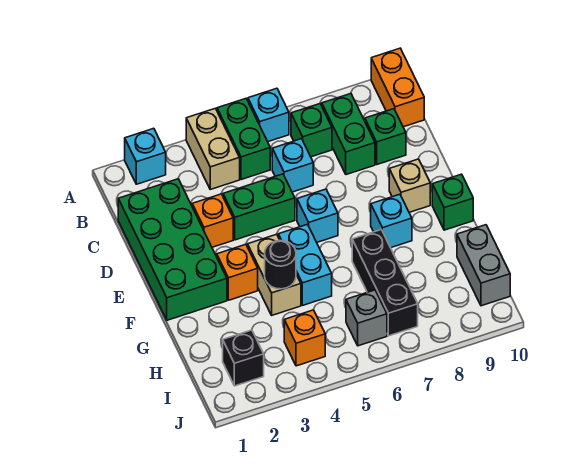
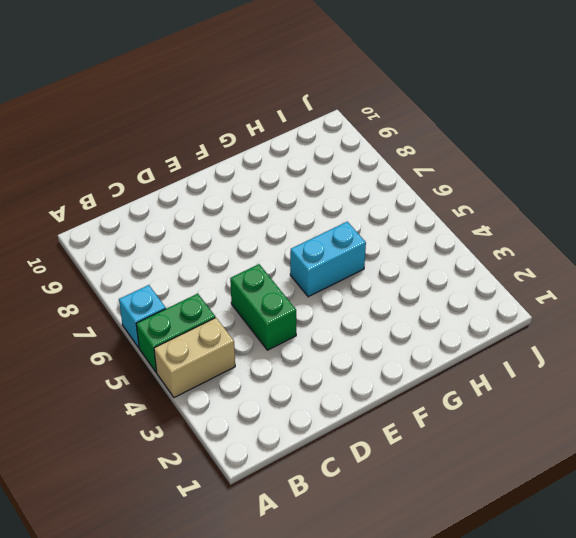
none -> cyan 1x1 brick [125,128,166,184]
none -> orange 1x2 brick [371,48,424,127]
none -> green 1x1 brick [291,104,332,157]

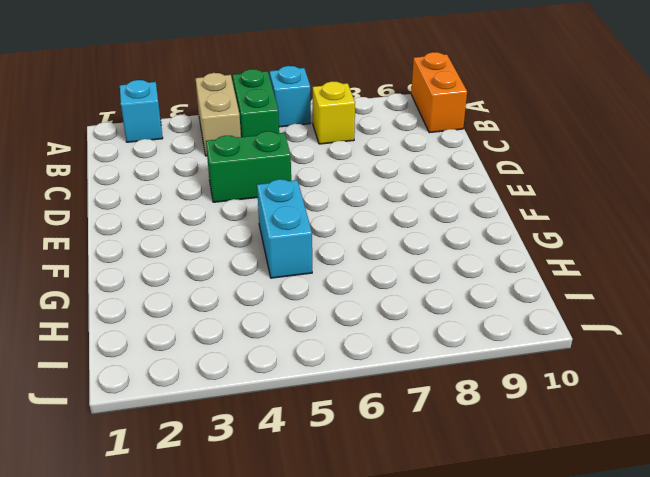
yellow 1x1 brick [313,81,355,144] -> green 1x1 brick [291,104,332,157]
none -> green 1x2 brick [322,94,375,175]
none -> green 2x4 brick [118,179,227,320]
none -> cyan 1x1 brick [272,139,313,192]

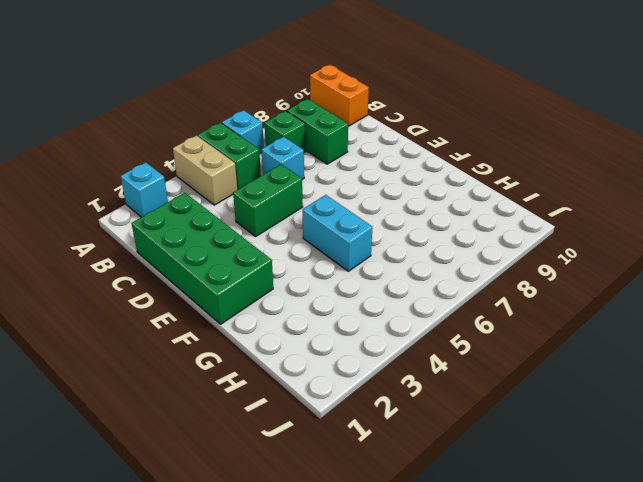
none -> green 1x1 brick [365,109,406,164]
none -> orange 1x1 brick [192,194,233,247]
none -> cyan 1x1 brick [297,189,338,242]

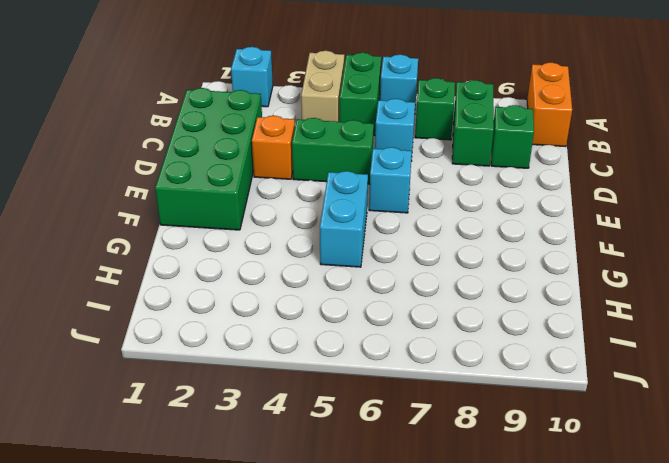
none -> tan 1x1 brick [389,159,430,212]
none -> orange 1x1 brick [217,245,258,300]
none -> tan 1x2 brick [248,234,301,315]

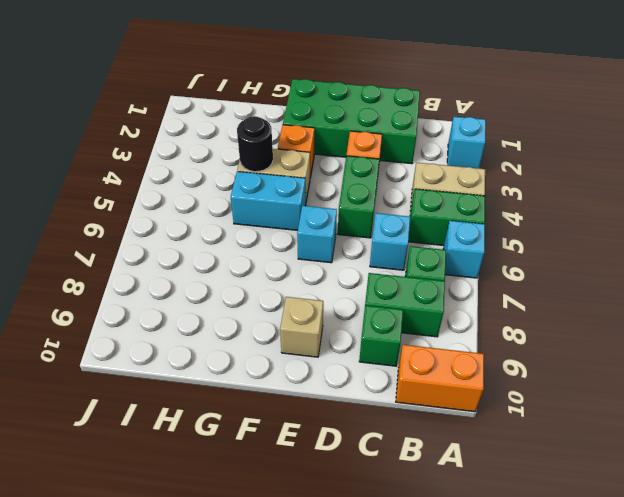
none -> cyan 1x1 brick [371,194,412,248]
none -> green 1x1 brick [432,174,473,230]
none -> black 1x3 brick [352,230,418,336]

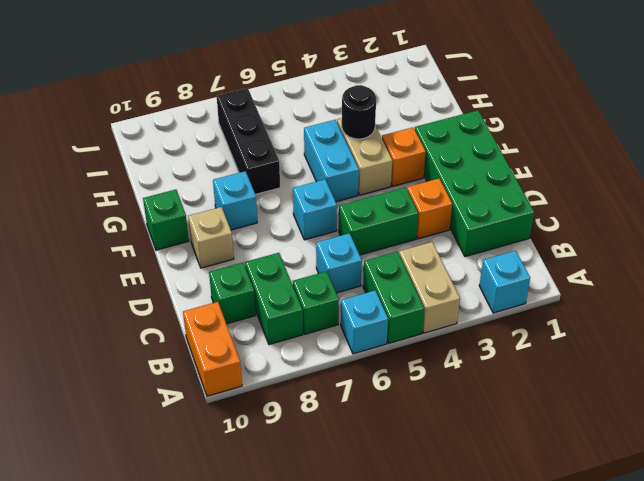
none -> grey 1x2 brick [457,225,510,306]
none -> black 1x1 brick [223,330,264,386]
none -> orange 1x1 brick [284,310,325,366]

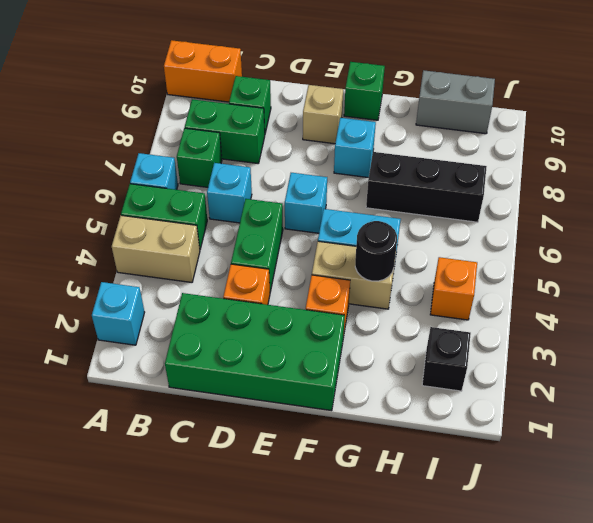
none -> grey 1x1 brick [346,290,387,346]

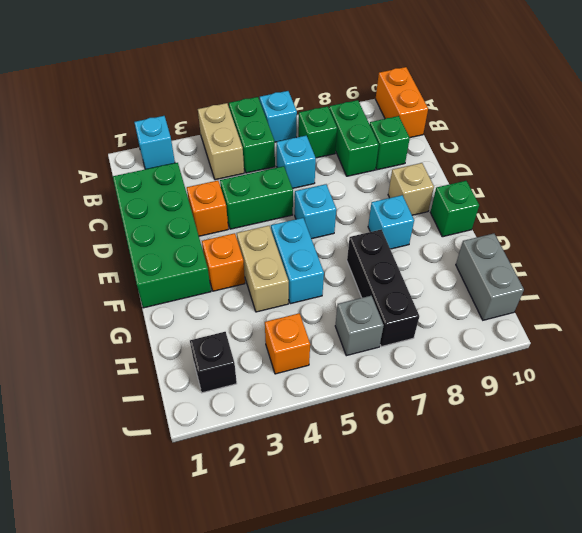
none -> black 1x1 round brick [265,240,296,289]

